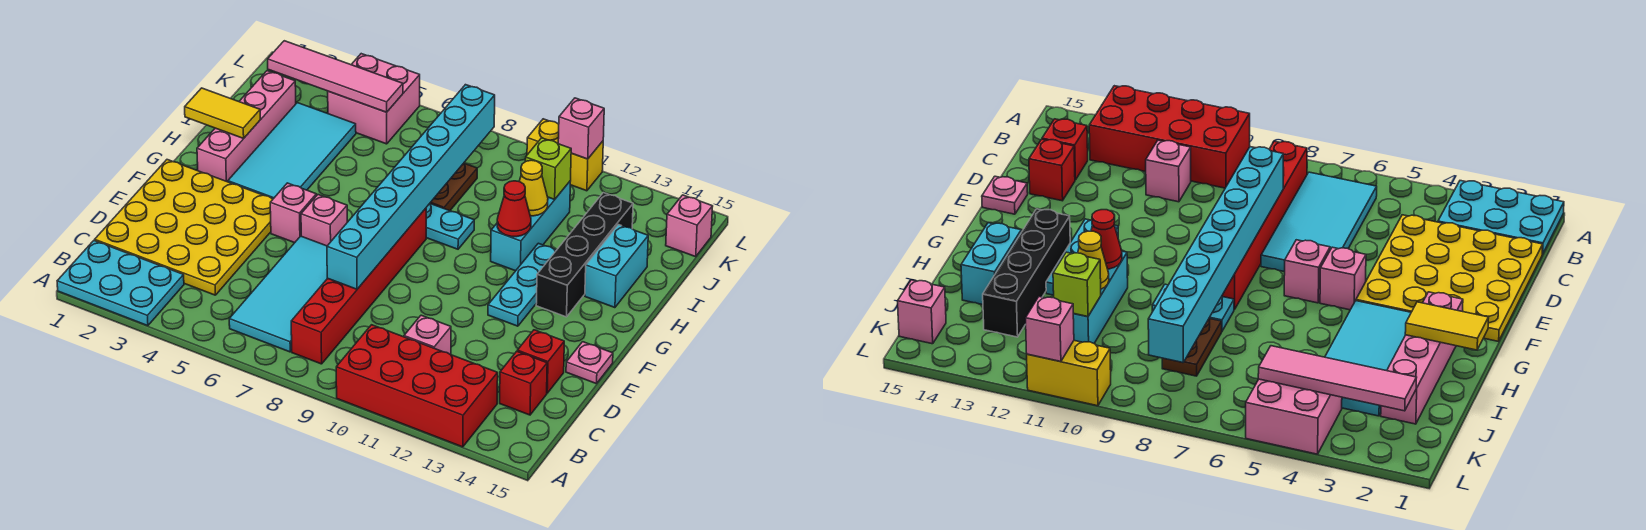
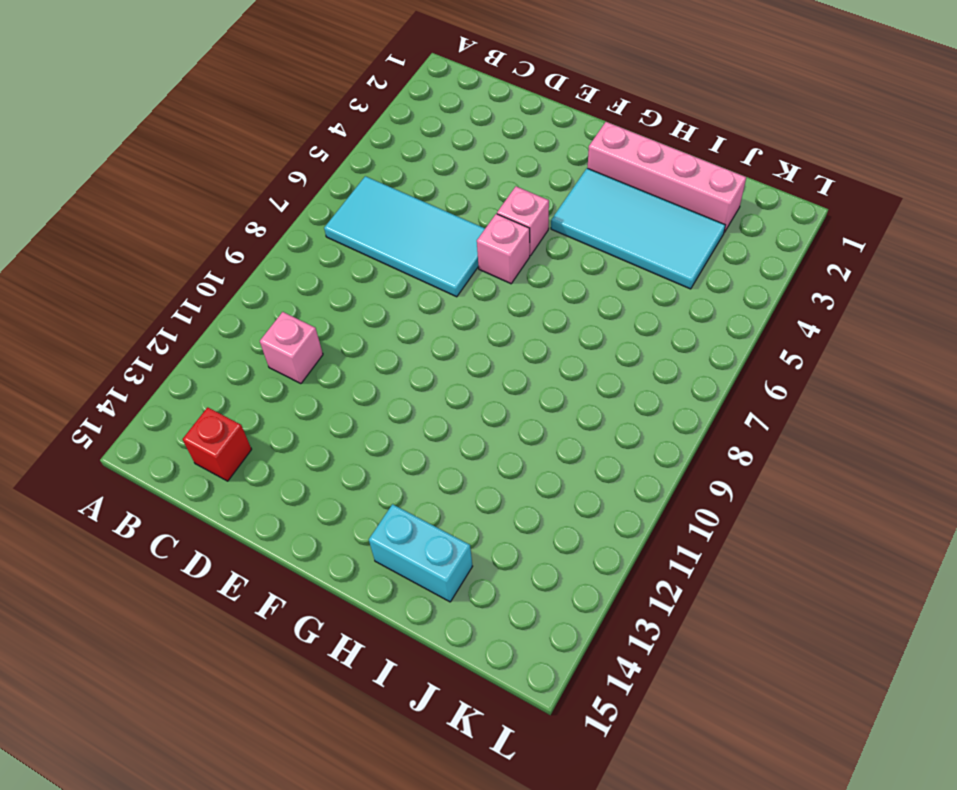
none -> cyan 2x3 plate [57,240,184,326]
none -> red 2x4 brick [336,325,498,447]
none -> red 1x6 brick [291,208,426,364]

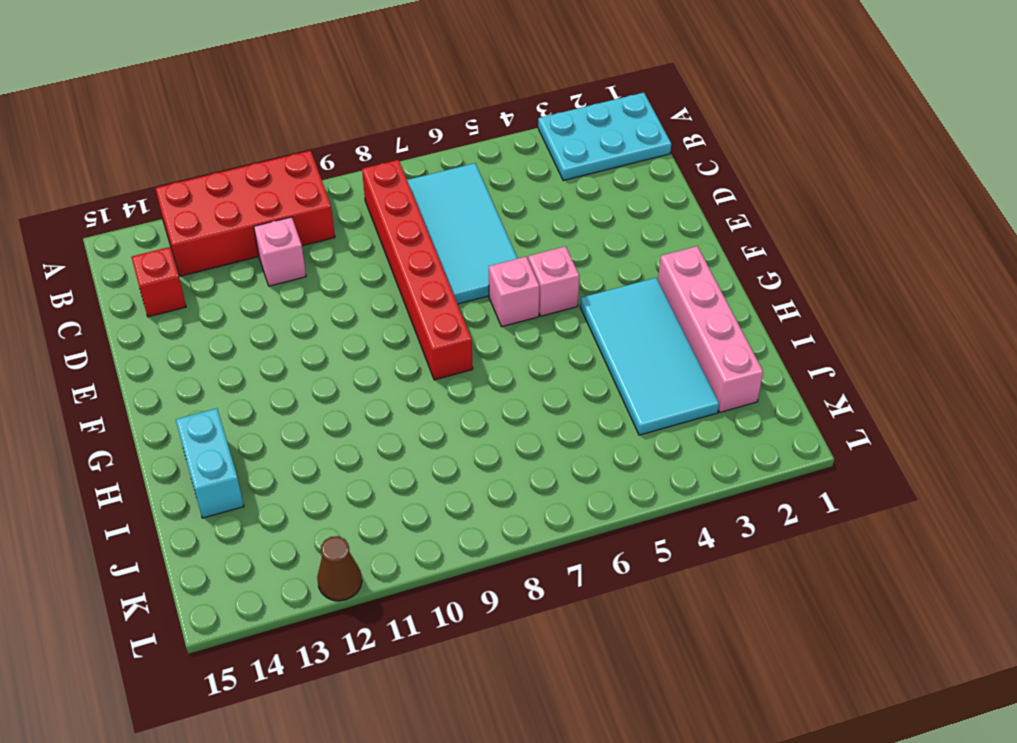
brown 1x1 cone [317,536,362,601] -> none
none -> yellow 4x4 plate [95,160,273,295]
none -> red 1x1 brick [517,330,564,393]
none -> pink 1x1 plate [566,342,613,384]

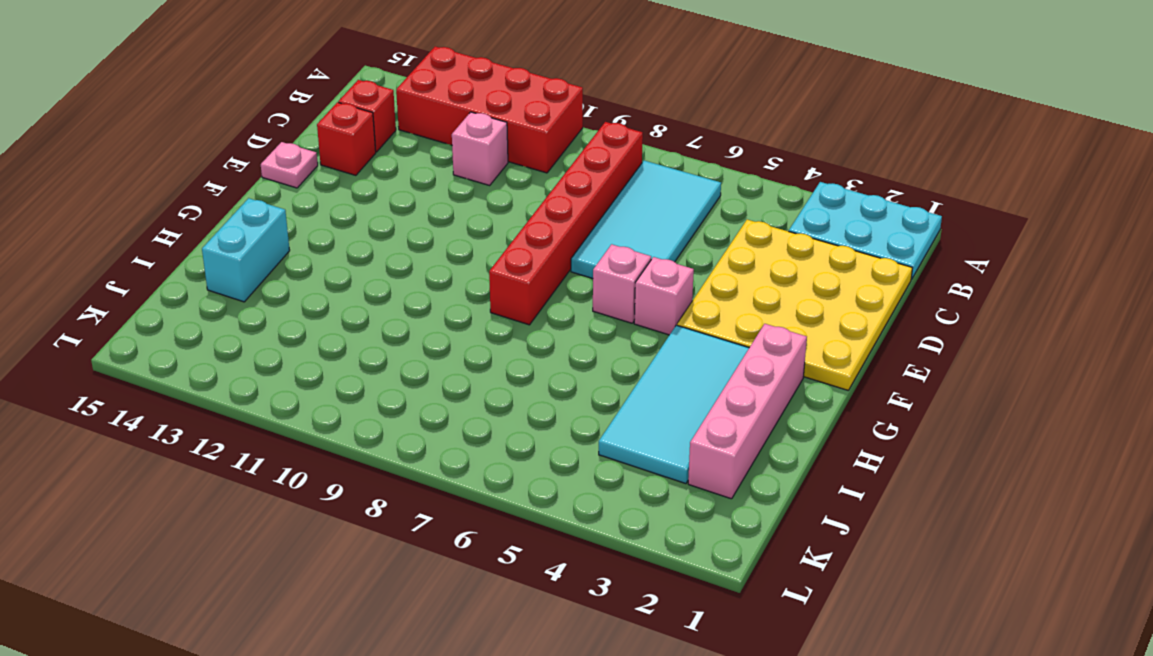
none -> cyan 1x3 plate [488,243,556,326]
none -> black 1x4 brick [536,193,633,317]
none -> cyan 1x2 plate [426,204,474,249]

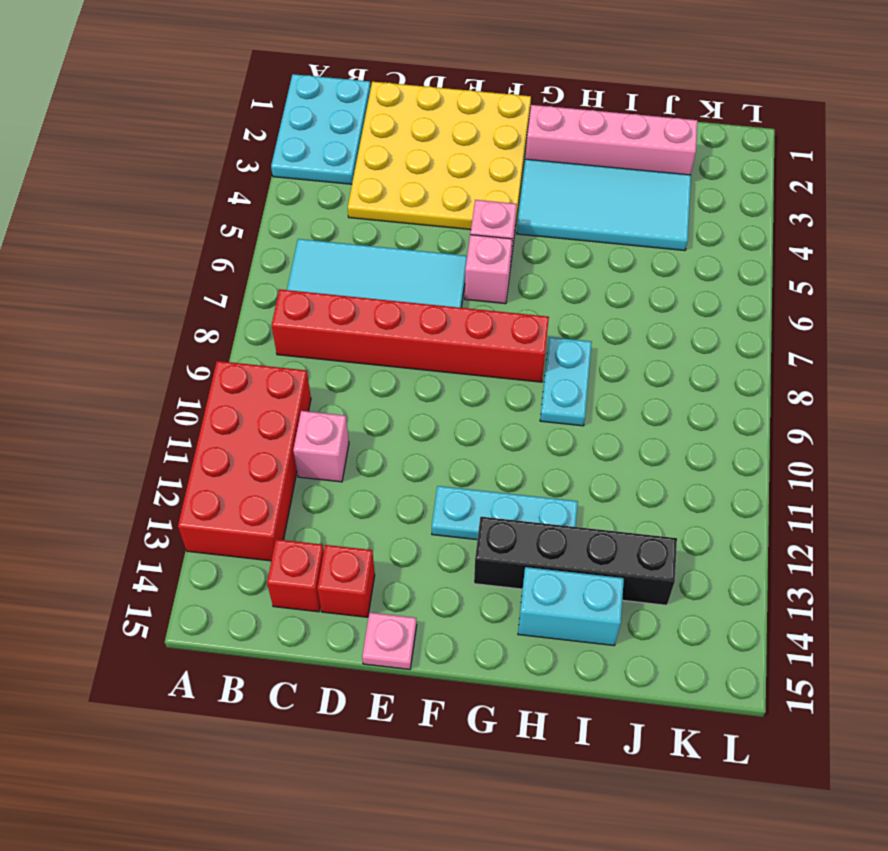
none -> cyan 1x3 brick [491,182,570,271]
none -> brown 1x2 plate [430,163,477,211]
none -> pink 2x2 brick [328,54,420,144]

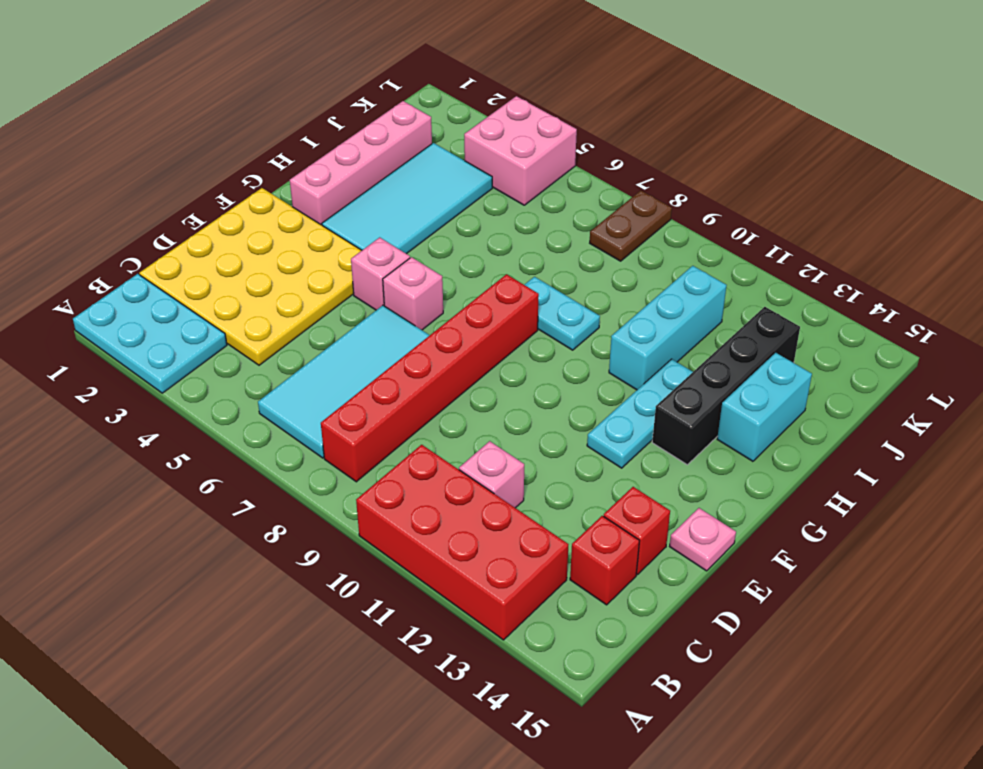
brown 1x2 plate [590,191,672,261] -> brown 1x2 plate moved to [430,163,477,211]
none -> pink 1x1 brick [666,195,713,257]
none -> yellow 1x2 brick [527,119,603,191]
none -> cyan 1x8 brick [327,85,495,289]

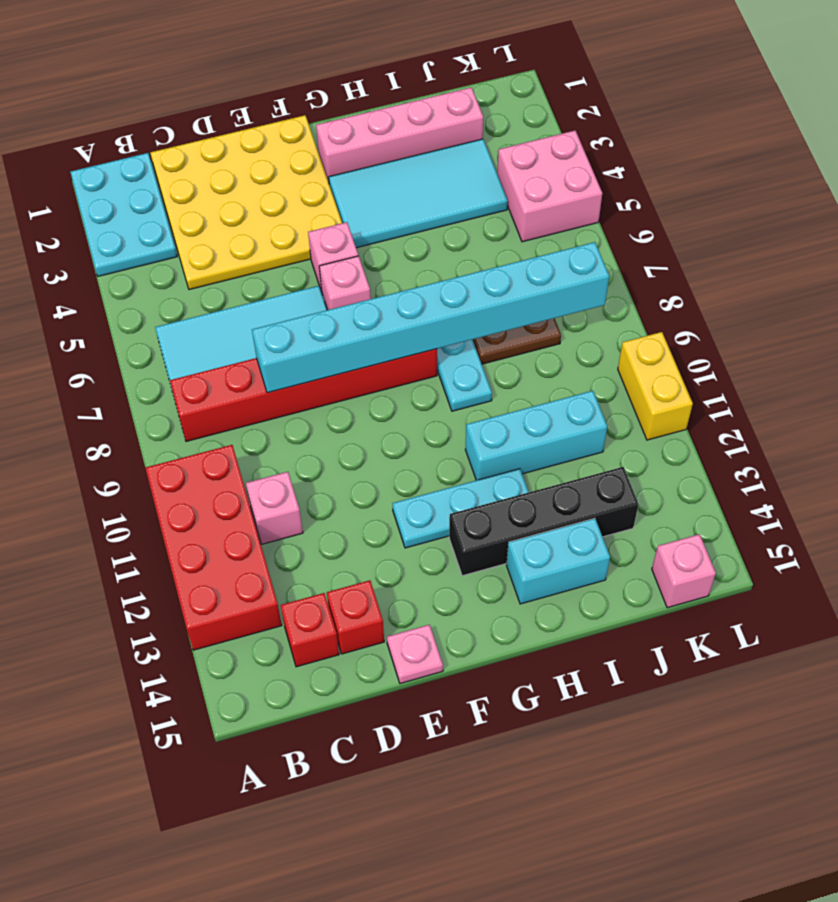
none -> yellow 1x2 tile [185,88,260,138]
none -> red 1x1 cone [497,181,531,237]
none -> yellow 1x1 cone [519,160,548,216]

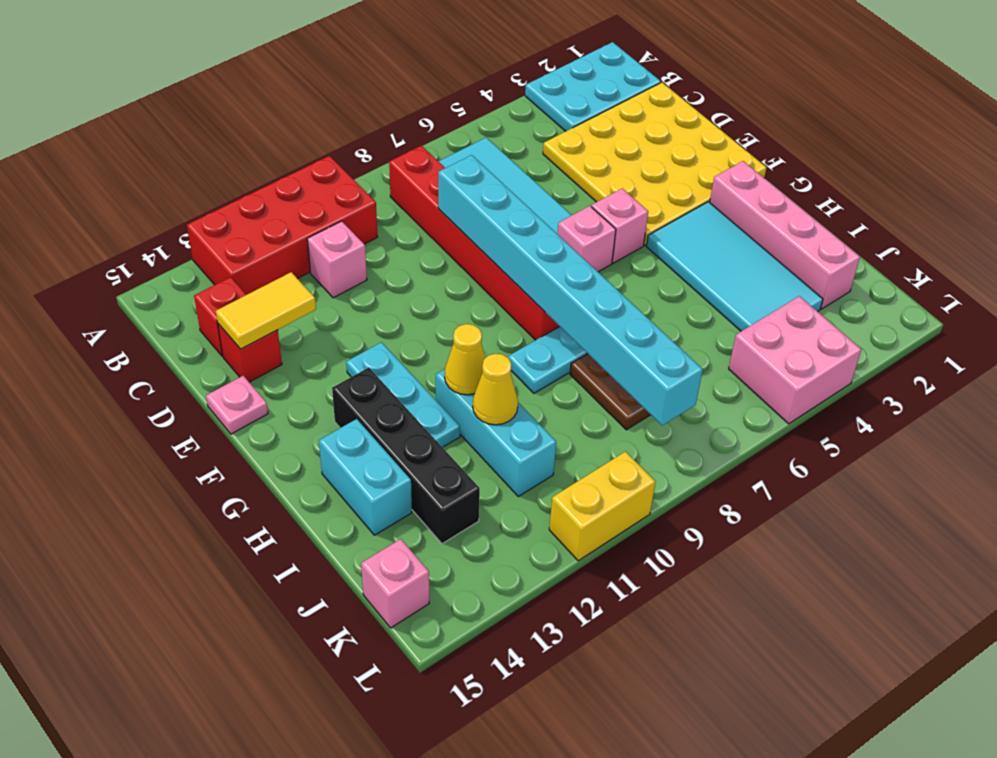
yellow 1x2 tile [216,272,316,349] -> yellow 1x2 tile moved to [185,88,260,138]
yellow 1x1 cone [445,324,485,395] -> red 1x1 cone [497,181,531,237]
none -> lime 1x1 brick [525,138,572,199]
none -> pink 1x4 tile [268,41,403,112]
none -> pink 1x1 brick [558,98,604,159]

